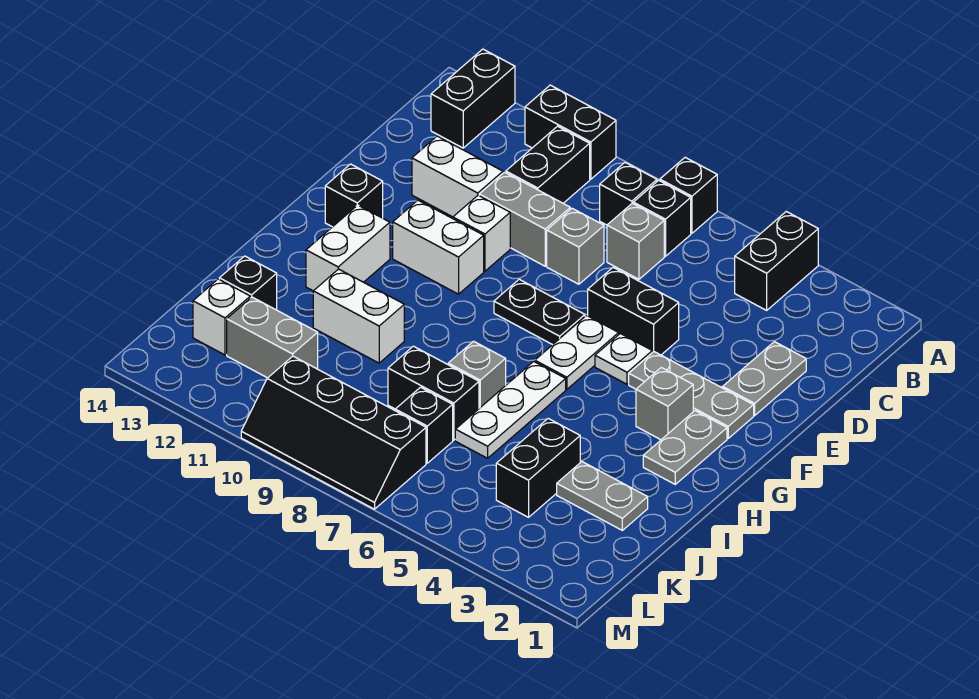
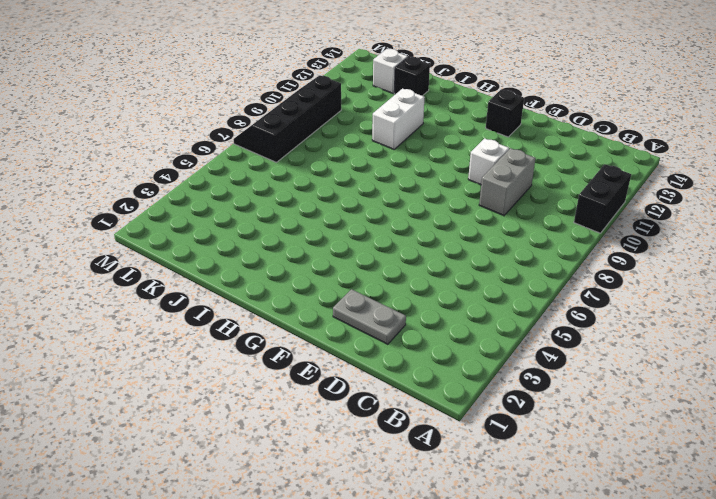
none -> black 1x2 brick [735,212,818,310]
none -> black 1x1 brick [660,157,717,233]
none -> black 1x2 brick [431,49,515,148]
none -> black 1x1 brick [633,180,691,256]

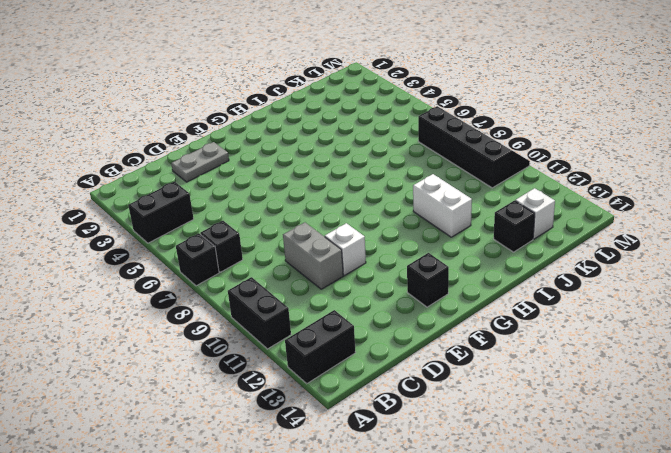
none -> black 1x1 brick [600,163,657,225]
none -> black 1x2 brick [506,126,590,203]
none -> grey 1x1 brick [607,203,664,279]
none -> grey 1x1 brick [547,208,604,284]

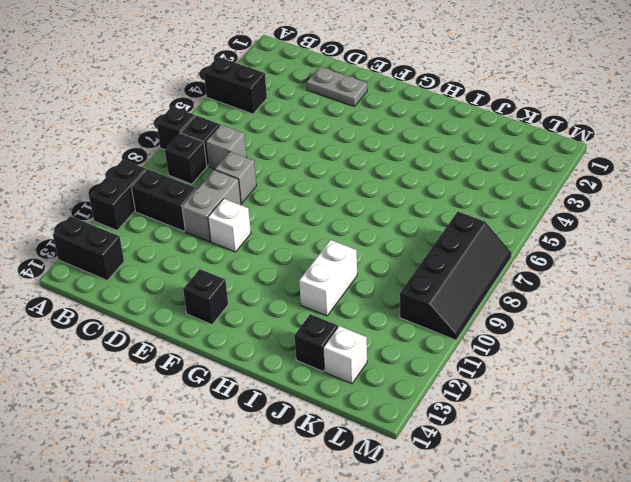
none -> white 1x2 brick [412,136,503,217]
none -> black 1x2 brick [588,268,679,355]
none -> grey 1x3 plate [629,352,754,438]
none -> white 1x1 plate [595,334,652,384]

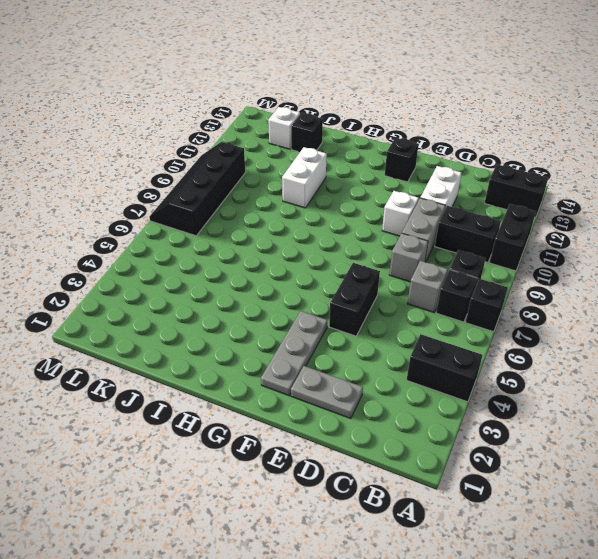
none -> white 1x1 plate [595,334,652,384]
none -> white 1x2 plate [535,315,619,389]
none -> black 1x2 plate [494,279,585,345]
none -> white 1x2 brick [393,200,484,294]

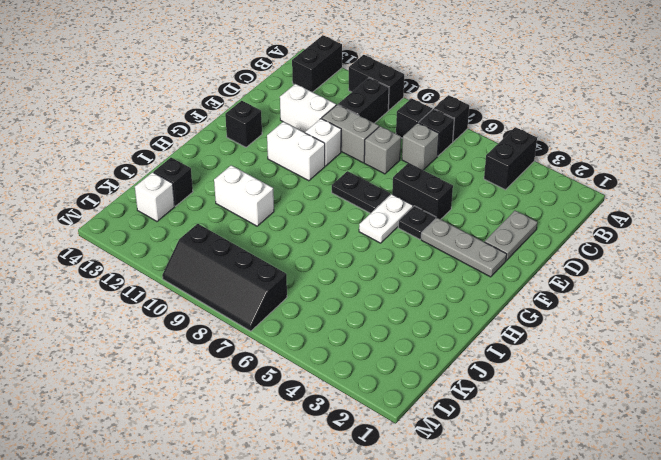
black 1x1 plate [398,206,436,239] -> white 1x1 plate [595,334,652,384]
none -> grey 1x2 plate [643,411,727,484]
none -> grey 1x1 brick [636,368,693,440]
none -> white 1x2 brick [306,205,390,291]
none -> white 1x3 plate [455,361,566,458]

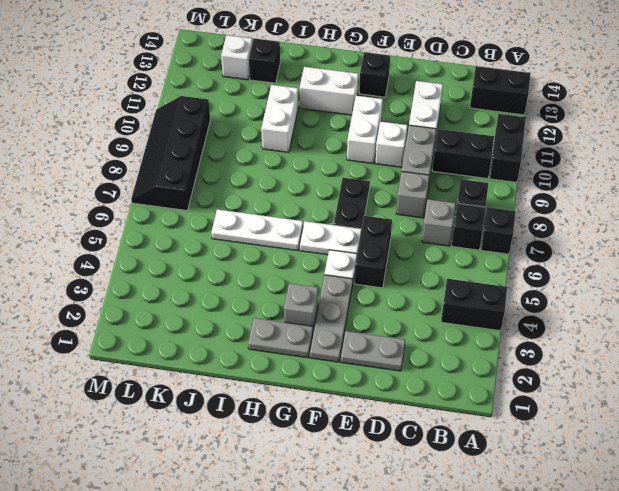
none -> grey 1x1 brick [448,341,506,408]
none -> grey 1x2 plate [557,462,648,530]
none -> black 1x2 brick [496,418,580,517]
none -> black 1x2 brick [388,346,479,440]

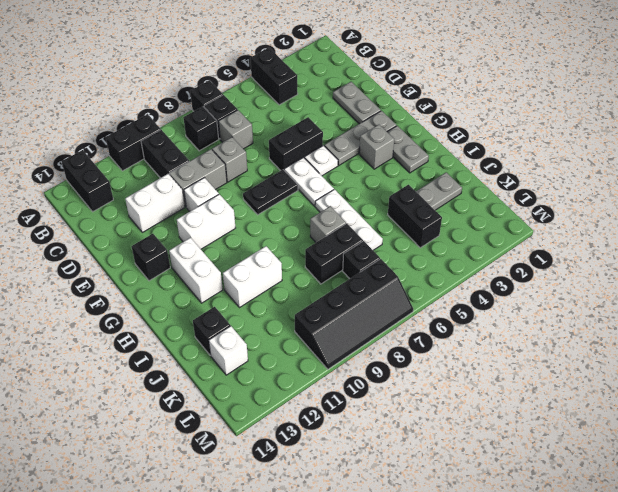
none -> grey 1x2 brick [227,297,318,378]

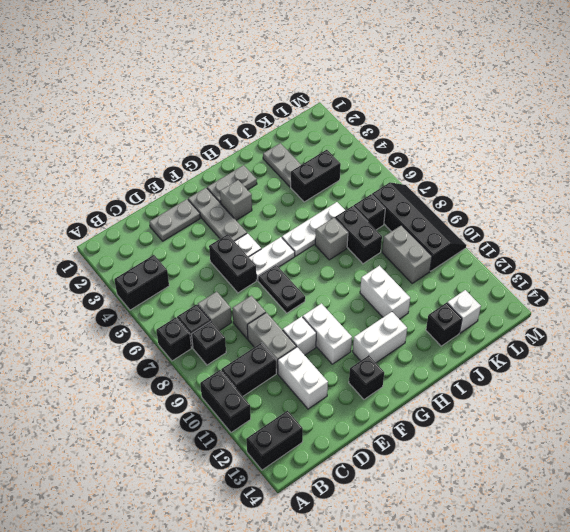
grey 1x2 brick [382,225,432,284] -> grey 1x2 brick moved to [227,297,318,378]

